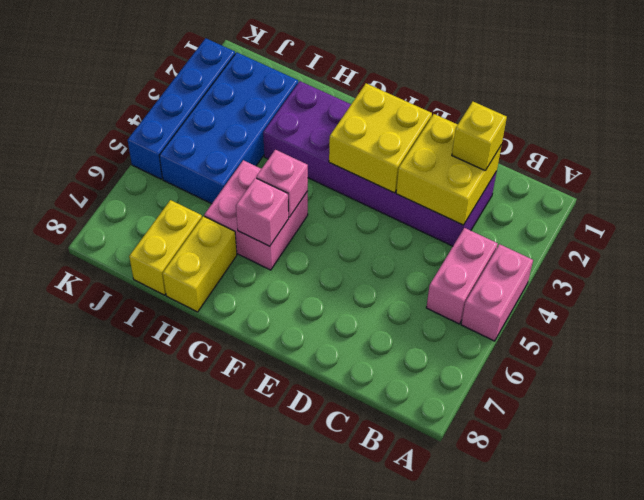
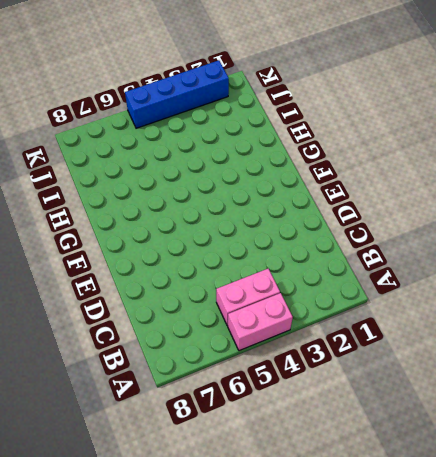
none -> purple 2x6 brick [263,81,497,246]
none -> pink 2x2 brick [204,160,308,270]
none -> yellow 1x2 brick [163,216,237,312]

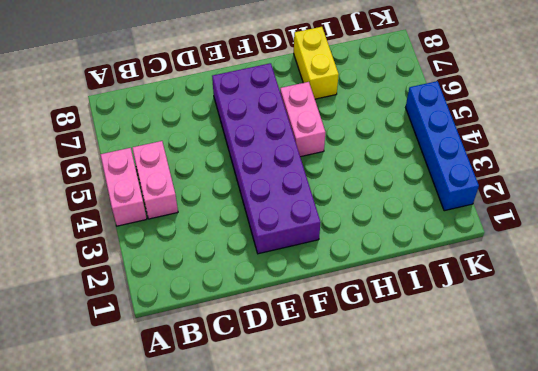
purple 2x6 brick [212,63,321,254] -> purple 2x6 brick turned to [263,81,497,246]
pink 1x2 brick [280,82,326,157] -> pink 2x2 brick [204,160,308,270]
none -> blue 2x4 brick [159,52,298,204]
none -> yellow 1x2 brick [129,200,202,295]
none -> yellow 2x2 brick [396,114,502,225]

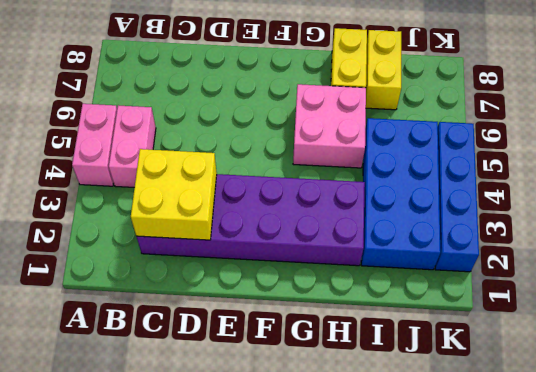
none -> yellow 2x2 brick [329,83,432,193]
none -> pink 1x1 brick [256,150,308,217]
none -> pink 1x1 brick [236,178,289,246]

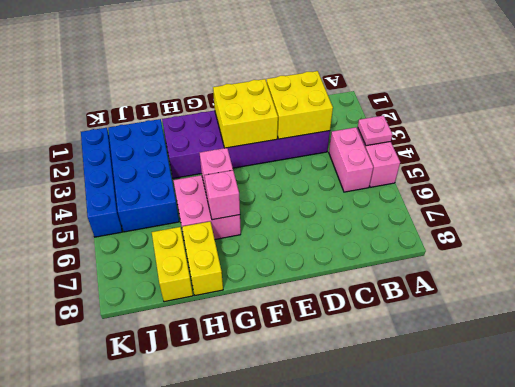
pink 1x1 plate [358,116,392,146] -> none
none -> yellow 1x1 brick [452,102,507,170]

